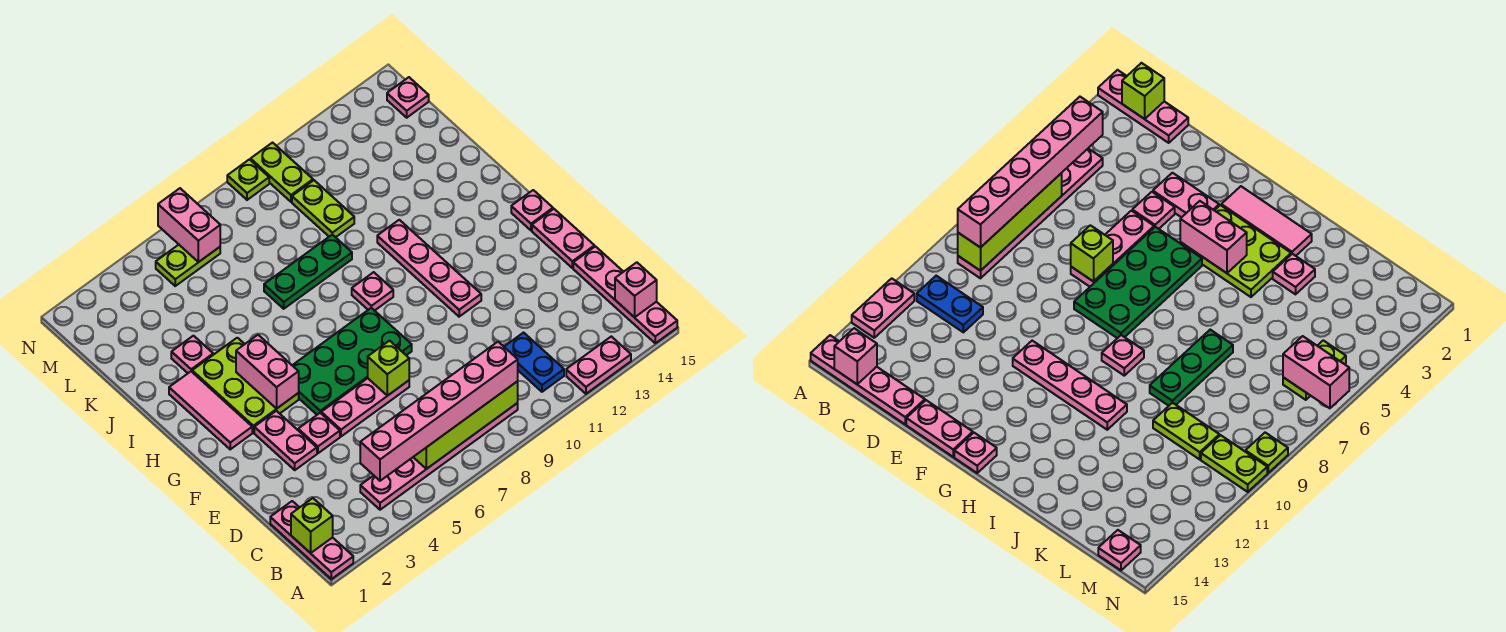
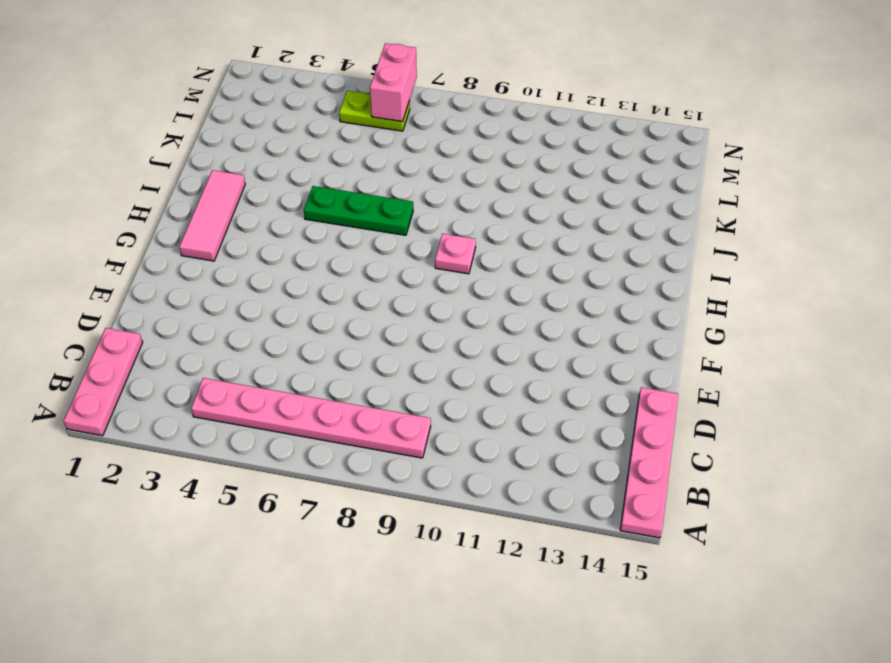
green 1x3 plate [304,186,413,235] -> green 1x3 plate moved to [264,235,352,309]
none -> pink 1x2 plate [566,336,631,394]
none -> blue 1x2 plate [504,333,564,392]
none -> pink 1x2 plate [254,411,317,470]

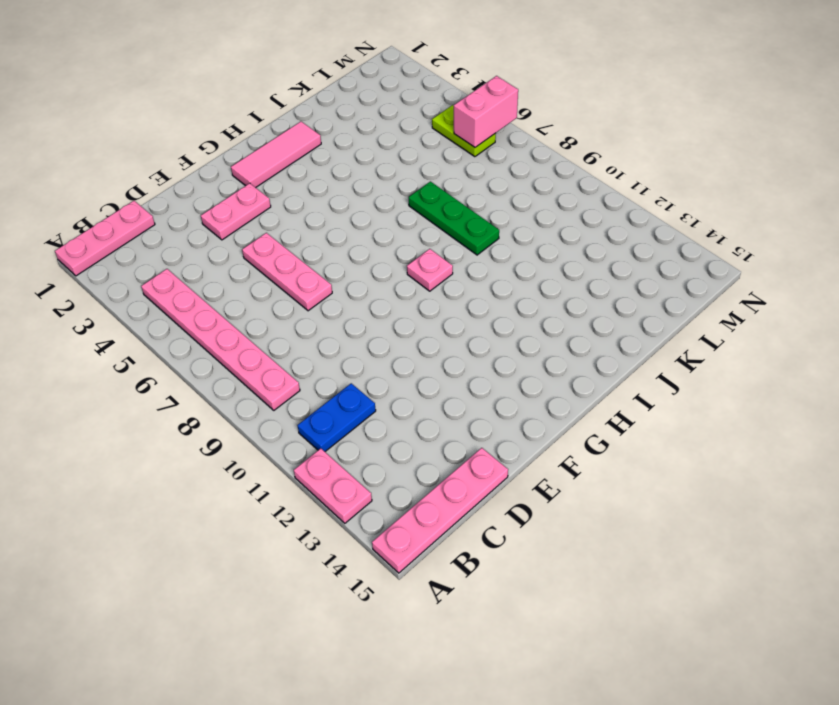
none -> pink 1x1 plate [298,413,340,453]
none -> pink 1x2 plate [532,209,594,268]
none -> green 2x4 plate [292,308,412,415]

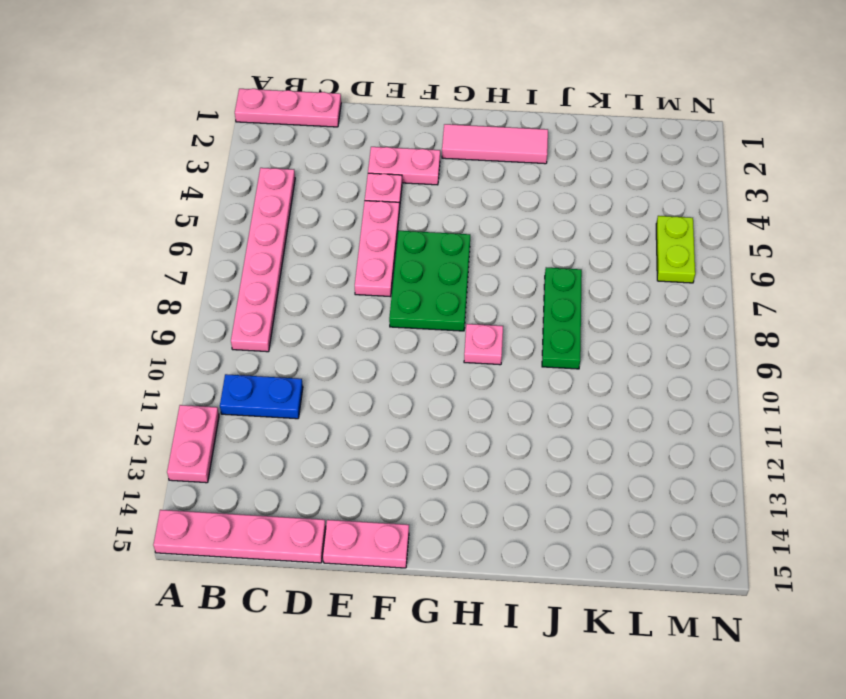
green 2x3 plate [389,231,470,331] -> green 2x4 plate [292,308,412,415]
none -> pink 1x4 plate [377,220,481,317]
none -> lime 2x3 plate [192,338,299,433]
none -> pink 1x1 plate [511,190,553,230]

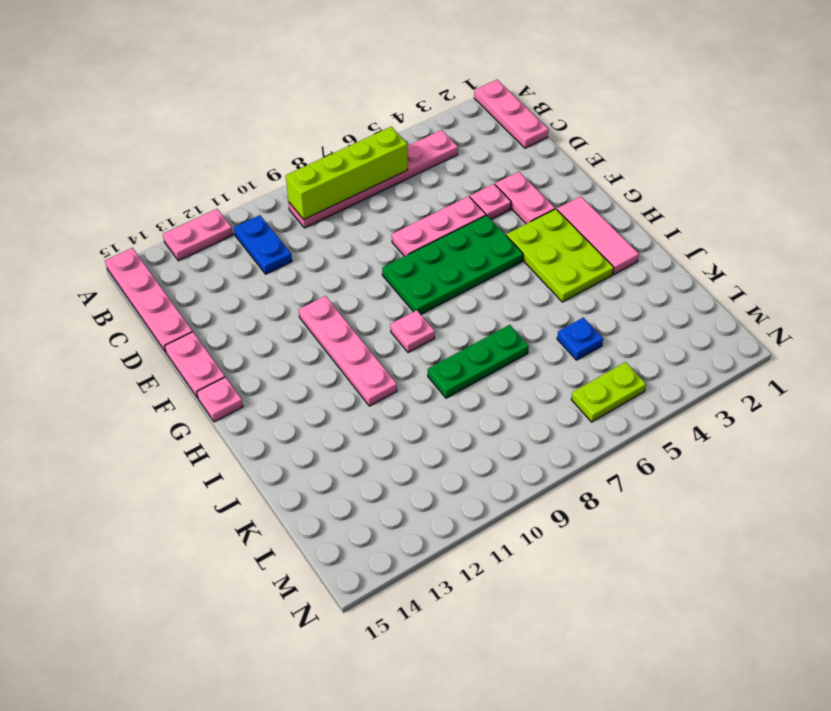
blue 1x1 plate [557,318,603,360] -> none
none -> pink 1x1 plate [171,336,213,373]
none -> lime 1x2 plate [292,180,354,237]
none -> lime 1x2 plate [251,143,313,202]

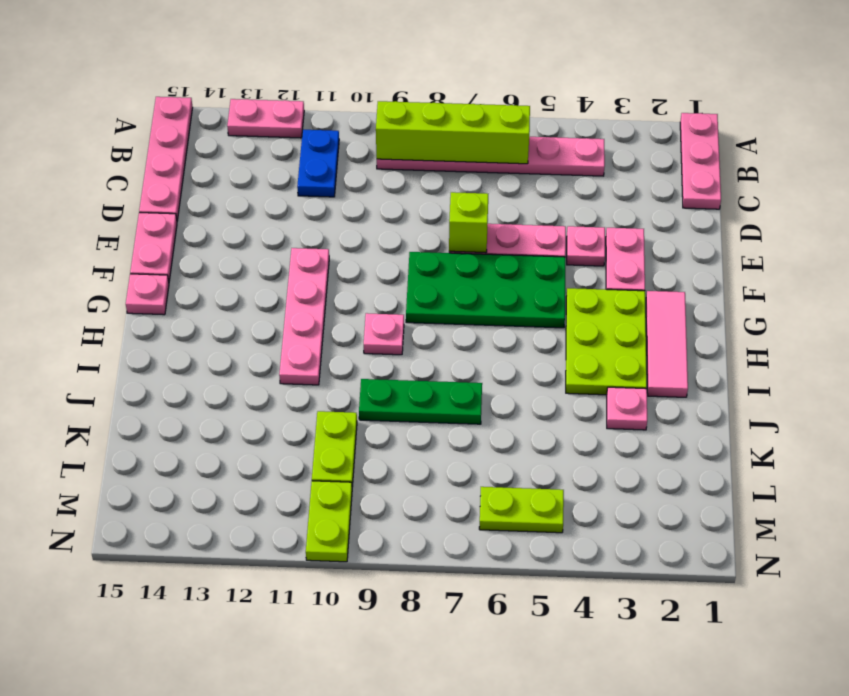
none -> pink 1x1 plate [387,77,429,118]
none -> lime 1x1 plate [227,159,269,200]
none -> lime 1x1 brick [291,498,333,553]

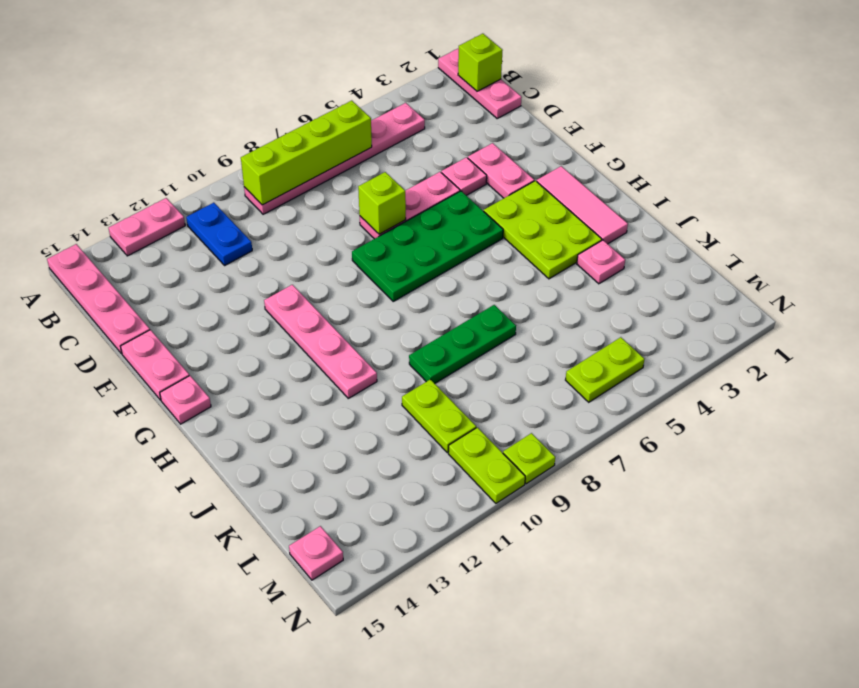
none -> pink 1x1 plate [352,272,393,311]
none -> pink 1x1 brick [615,262,657,317]
none -> pink 1x2 brick [236,335,299,409]

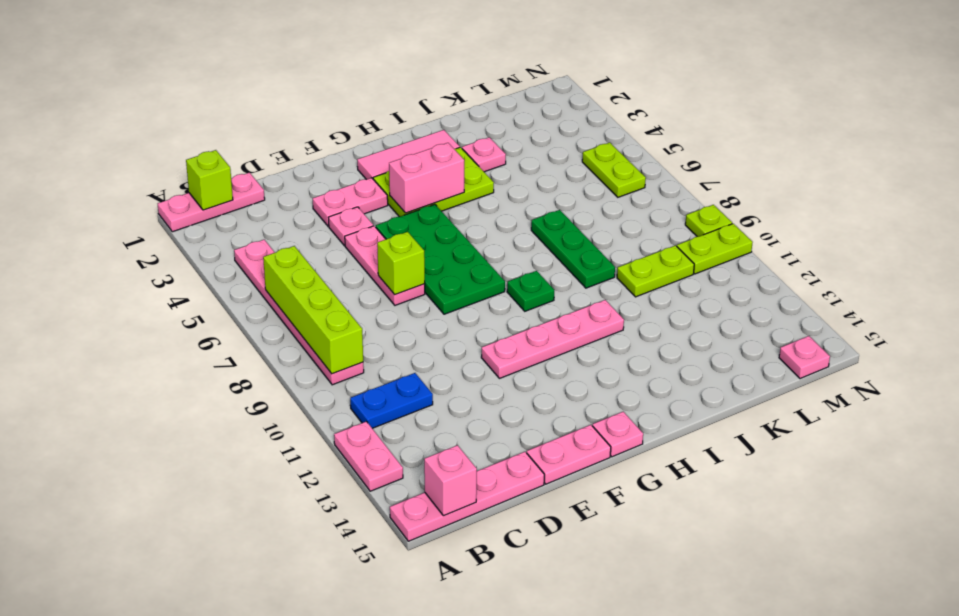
green 1x1 plate [507,271,554,311] -> pink 1x1 plate [352,272,393,311]
none -> pink 1x2 brick [158,188,220,262]
none -> pink 1x6 brick [360,342,518,481]

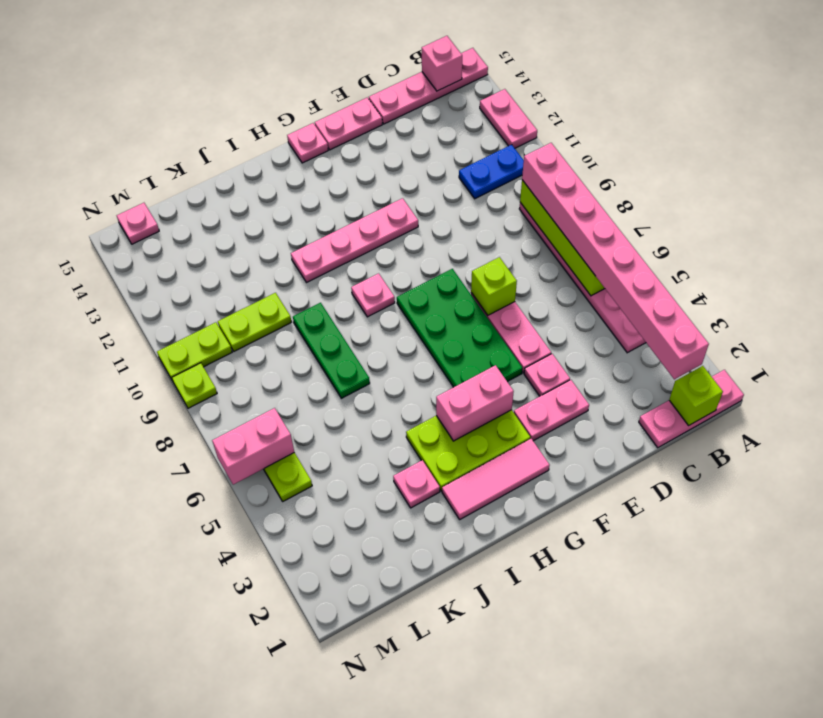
pink 1x8 brick [522,143,709,379] -> pink 1x6 brick [360,342,518,481]

